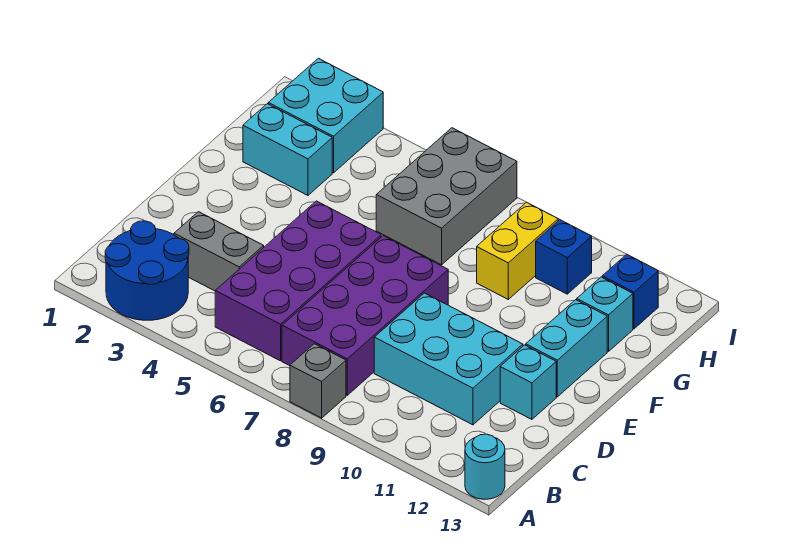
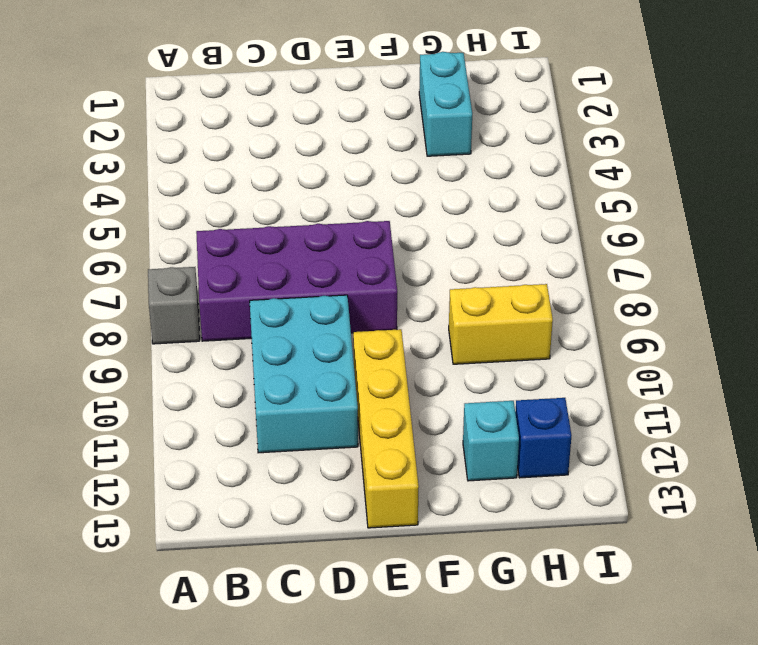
yellow 1x4 brick [353,329,419,528] -> cyan 1x2 brick [526,300,607,397]
none -> blue 2x2 round brick [105,221,189,320]
none -> cyan 1x1 round brick [465,434,505,499]
none -> purple 2x4 brick [215,201,381,361]

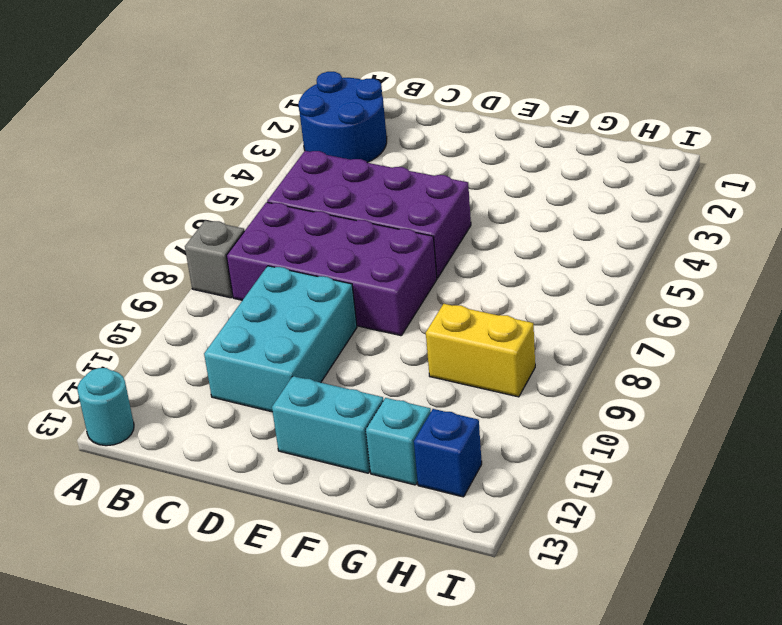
none -> grey 1x2 brick [174,212,264,291]
none -> cyan 1x1 brick [500,345,556,419]
none -> cyan 1x2 brick [243,104,332,195]

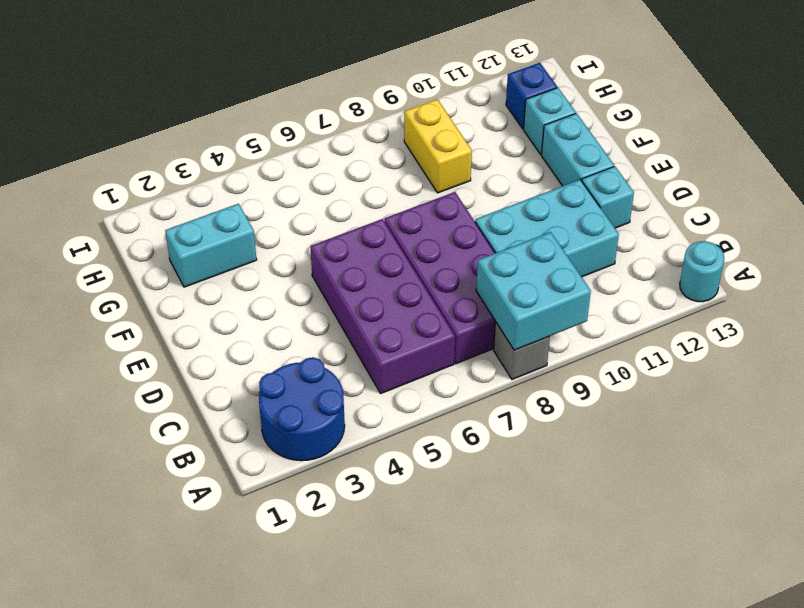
cyan 2x2 brick [476,232,591,350] -> cyan 2x2 brick moved to [268,58,383,173]
none -> grey 1x2 brick [174,212,264,291]
none -> grey 2x3 brick [376,128,517,265]
none -> blue 1x1 brick [536,220,592,294]

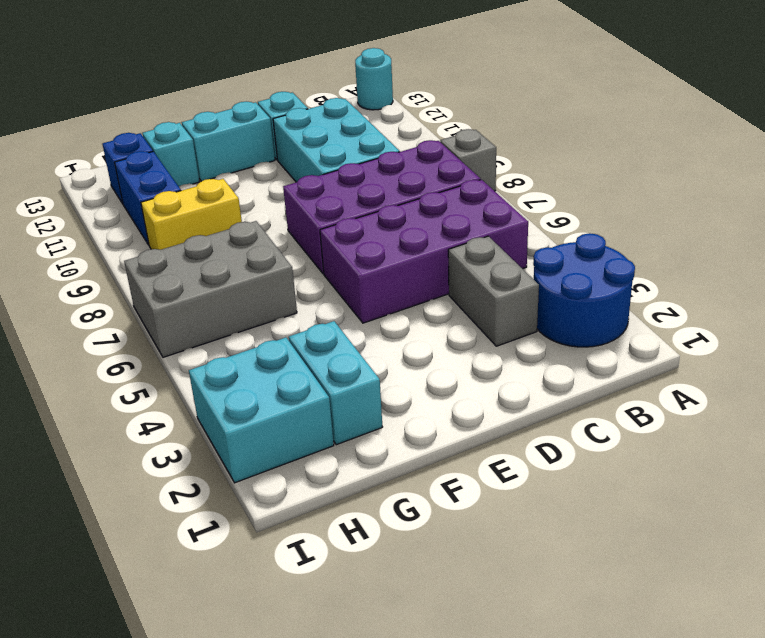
blue 1x2 brick [115,151,181,245] -> blue 1x1 brick [536,220,592,294]

